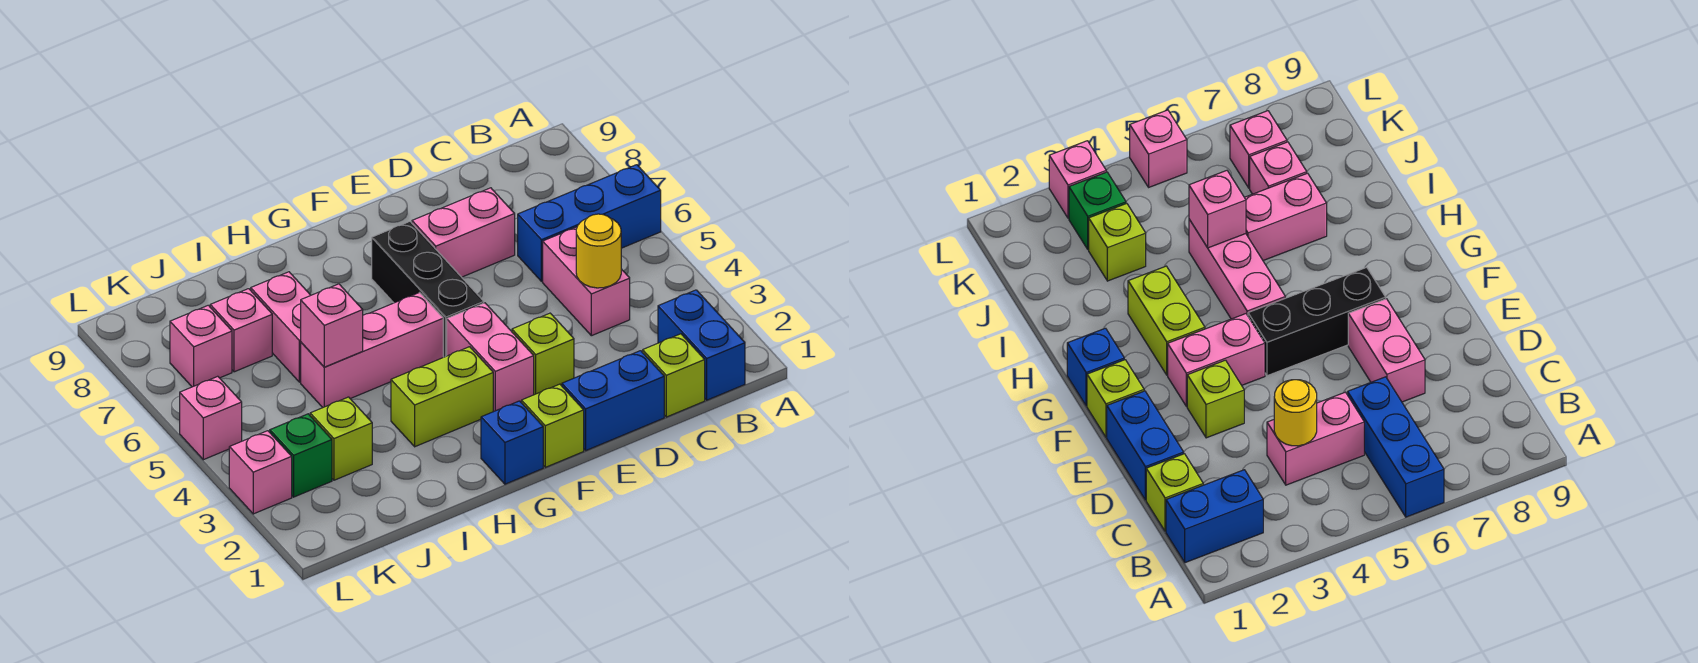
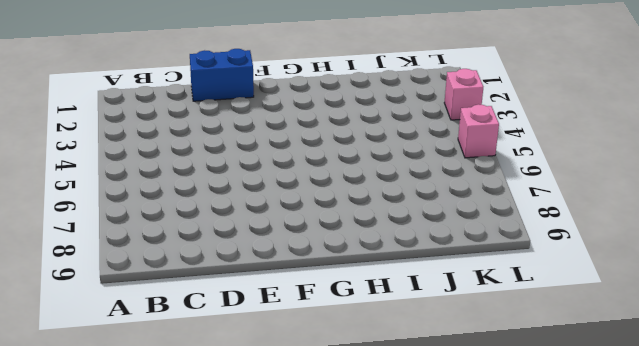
none -> blue 1x3 brick [518,165,661,281]
none -> blue 1x2 brick [658,290,745,400]
none -> lime 1x1 brick [643,334,705,417]

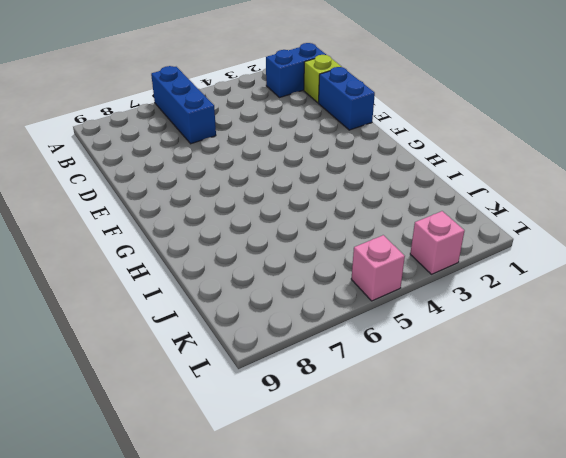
none -> pink 1x2 brick [543,227,630,336]
none -> pink 1x2 brick [412,188,515,277]
none -> lime 1x1 brick [512,313,574,395]

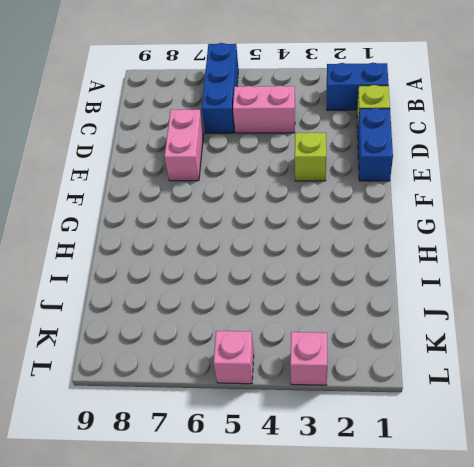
none -> lime 1x1 brick [521,384,584,467]
none -> pink 1x2 brick [447,303,534,412]
none -> black 1x3 brick [372,222,484,357]

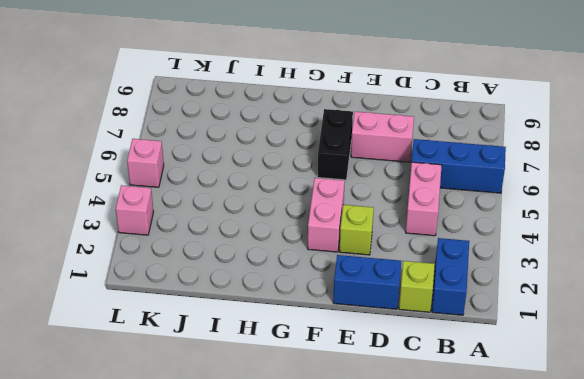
black 1x2 brick [317,109,353,180] -> black 1x3 brick [372,222,484,357]
none -> lime 1x1 brick [521,384,584,467]
none -> blue 1x1 brick [481,401,543,484]
none -> lime 1x2 brick [391,347,493,447]

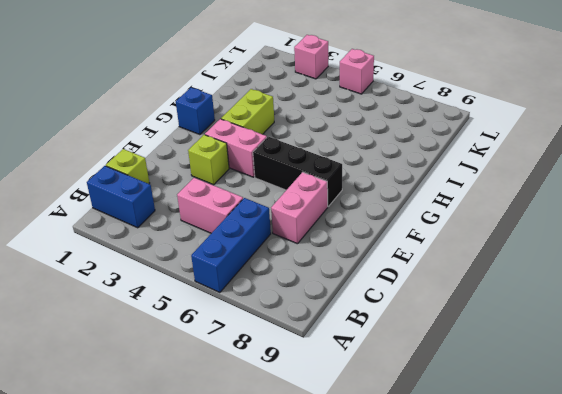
none -> blue 1x2 brick [562,351,664,450]
none -> lime 1x1 brick [521,384,584,467]
none -> pink 1x3 brick [301,293,443,407]

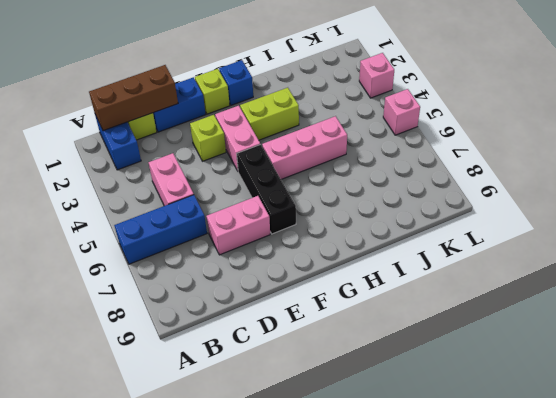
brown 1x3 brick [89,65,178,131] -> none
none -> pink 1x2 brick [251,272,311,382]
none -> lime 1x1 brick [310,397,372,480]
none -> pink 1x1 brick [210,289,272,372]

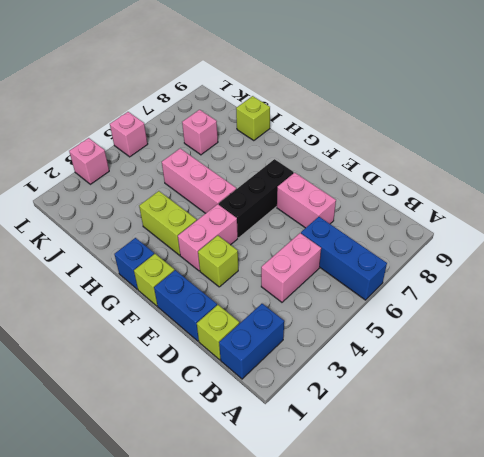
lime 1x1 brick [236,96,270,141] -> lime 1x1 brick moved to [310,397,372,480]
none -> pink 1x2 brick [251,272,311,382]
none -> green 1x1 brick [270,414,332,497]
none -> pink 1x1 brick [170,305,232,387]

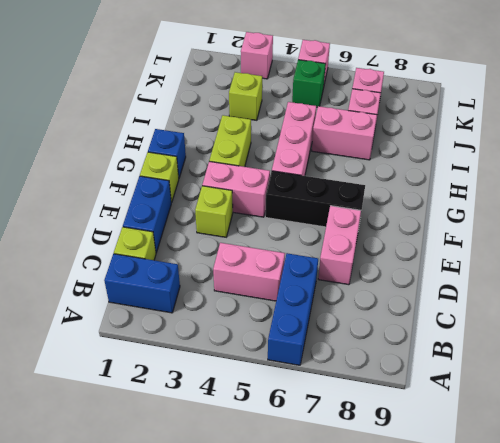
green 1x1 brick [292,60,326,107] -> green 1x1 brick moved to [270,414,332,497]
none -> yellow 1x1 round brick [576,214,621,288]
none -> pink 1x1 brick [301,284,363,367]

